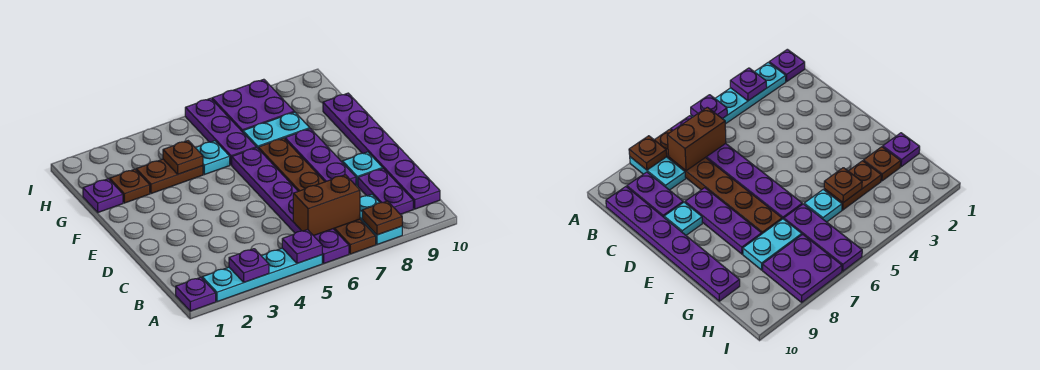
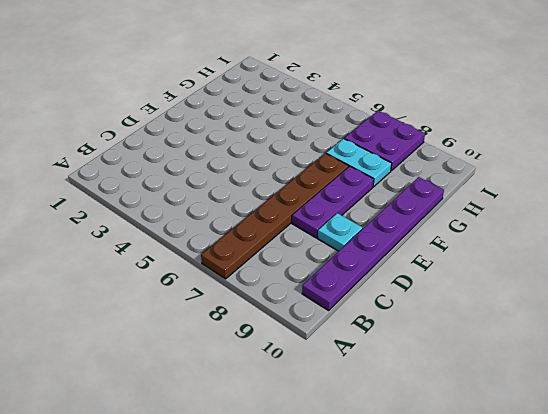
none -> purple 1x1 plate [176,277,216,311]
none -> cyan 1x4 plate [202,248,322,302]
none -> purple 1x6 plate [232,148,349,263]

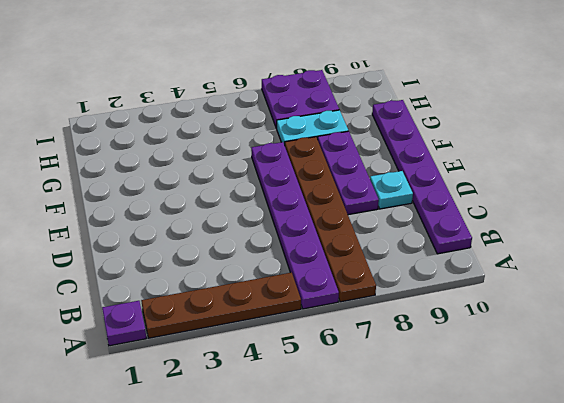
brown 1x4 plate [141,272,301,338] -> cyan 1x4 plate [202,248,322,302]
none -> cyan 1x2 plate [360,194,402,245]
none -> purple 1x2 plate [358,168,413,214]
none -> purple 1x1 plate [83,179,123,212]

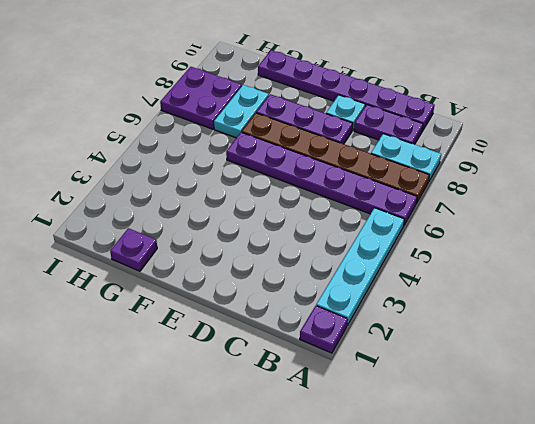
none -> brown 1x1 plate [109,169,150,203]
none -> brown 1x2 plate [136,159,203,194]
none -> cyan 1x1 plate [196,141,230,175]

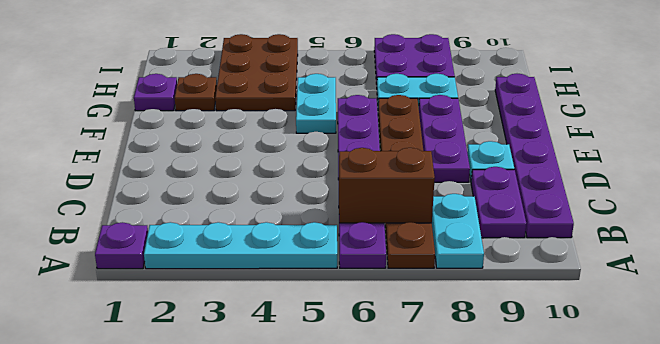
cyan 1x2 plate [296,74,336,133] -> cyan 1x1 plate [196,141,230,175]
brown 2x3 plate [215,34,298,111] -> brown 1x2 plate [136,159,203,194]
none -> purple 1x3 plate [185,98,256,165]
none -> purple 1x1 plate [229,249,269,282]
none -> purple 1x1 plate [282,230,322,263]

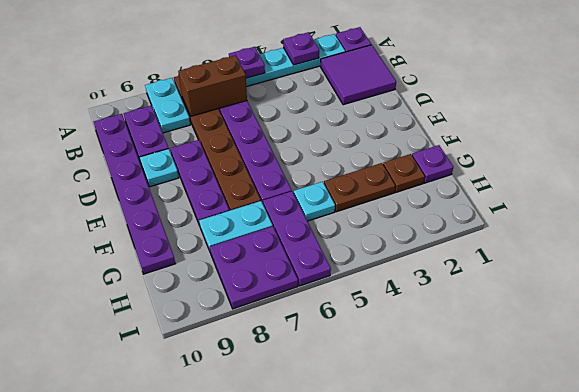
purple 2x2 tile [321,45,396,105] -> none
none -> brown 1x1 plate [362,201,402,235]
none -> brown 1x1 plate [163,141,203,174]

